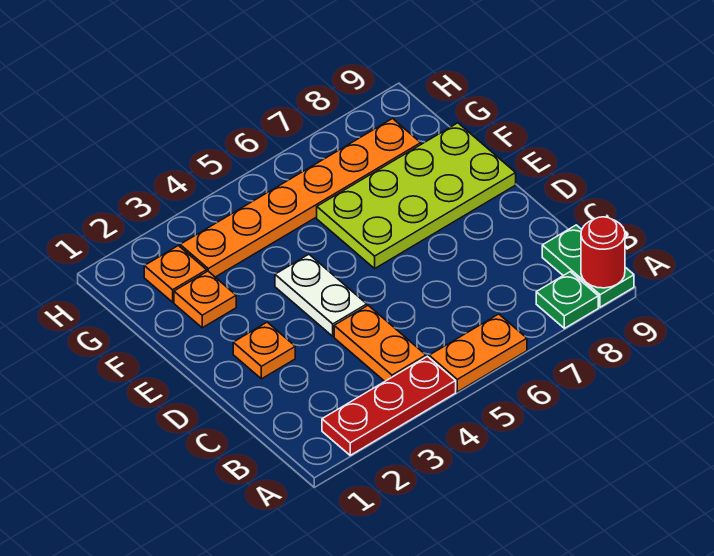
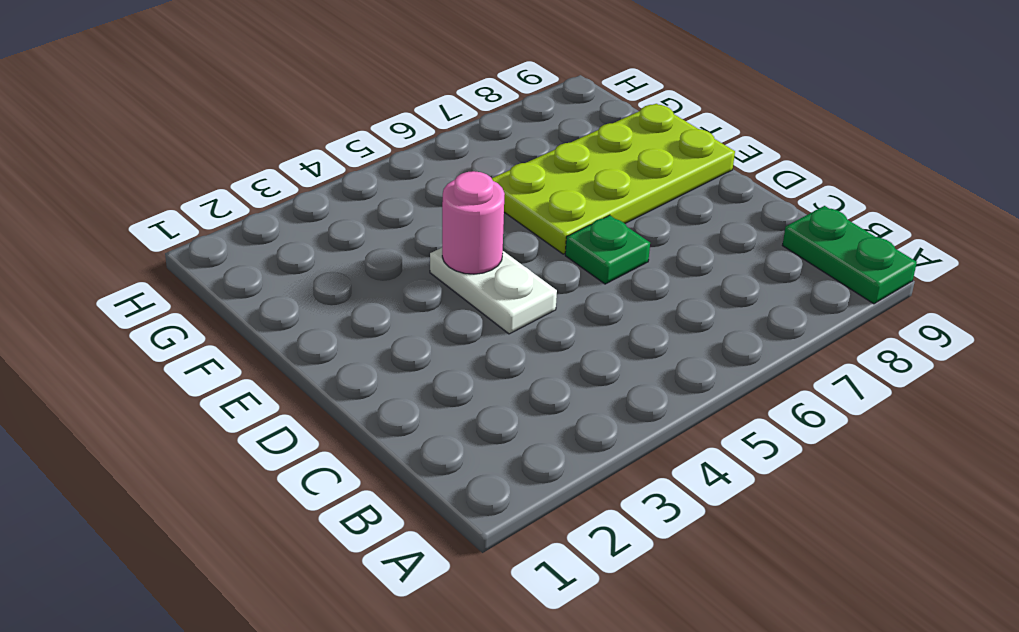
green 1x1 plate [565,215,650,284] -> green 1x1 plate moved to [536,272,598,328]
pink 1x1 round brick [442,171,505,274] -> none
none -> red 1x3 plate [322,356,456,455]
none -> orange 1x2 plate [429,314,527,392]
none -> orange 1x2 plate [334,305,426,381]

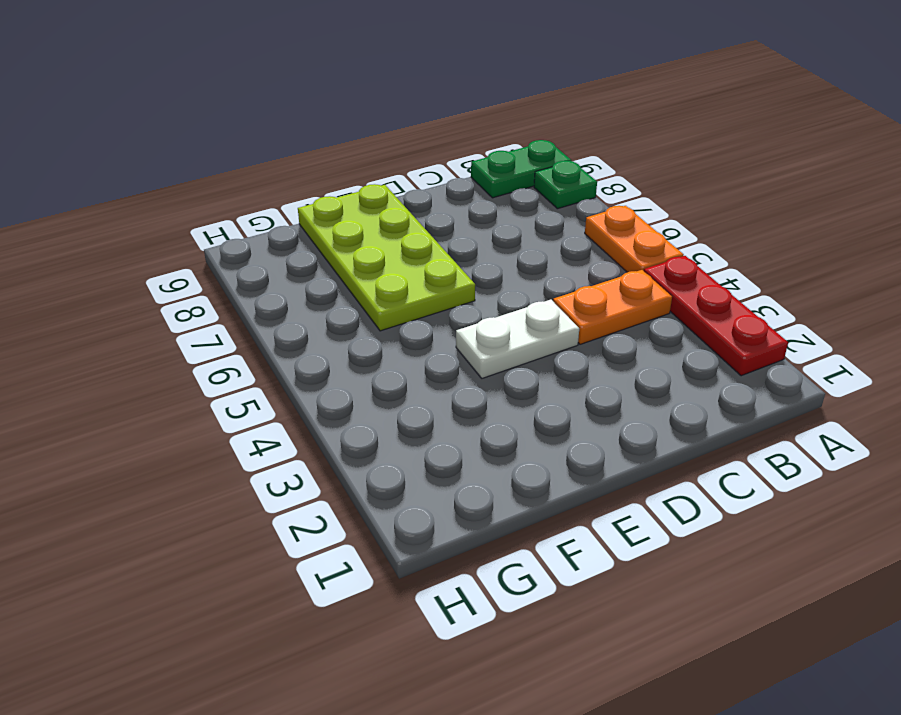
none -> orange 1x1 plate [233,322,295,379]
none -> orange 1x1 plate [174,271,236,328]
none -> orange 1x1 plate [144,246,207,302]

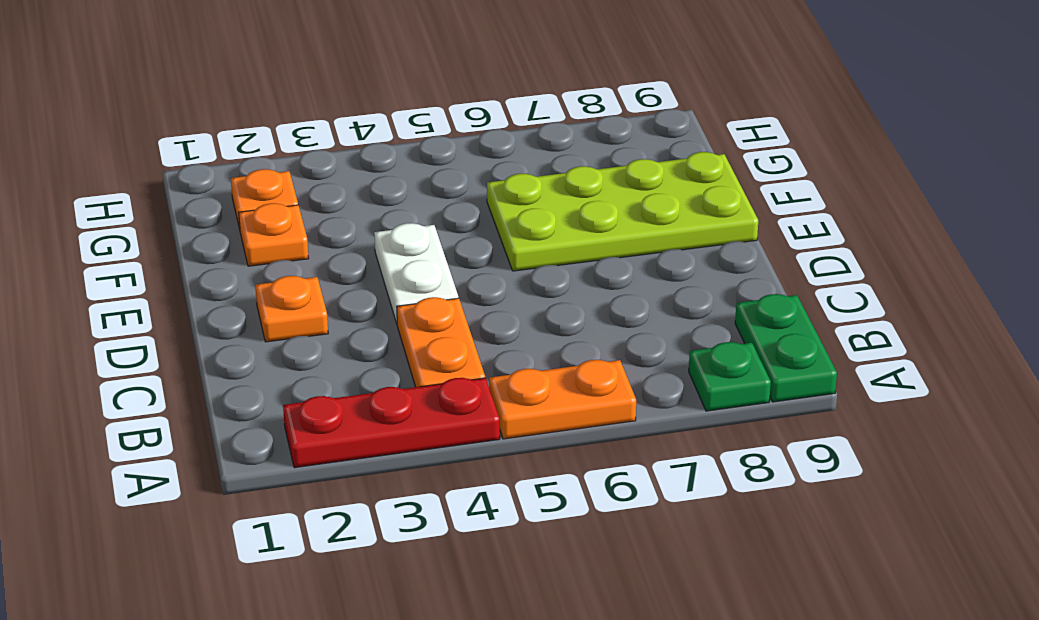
none -> orange 1x6 plate [180,119,421,277]
none -> red 1x1 round brick [581,217,625,288]

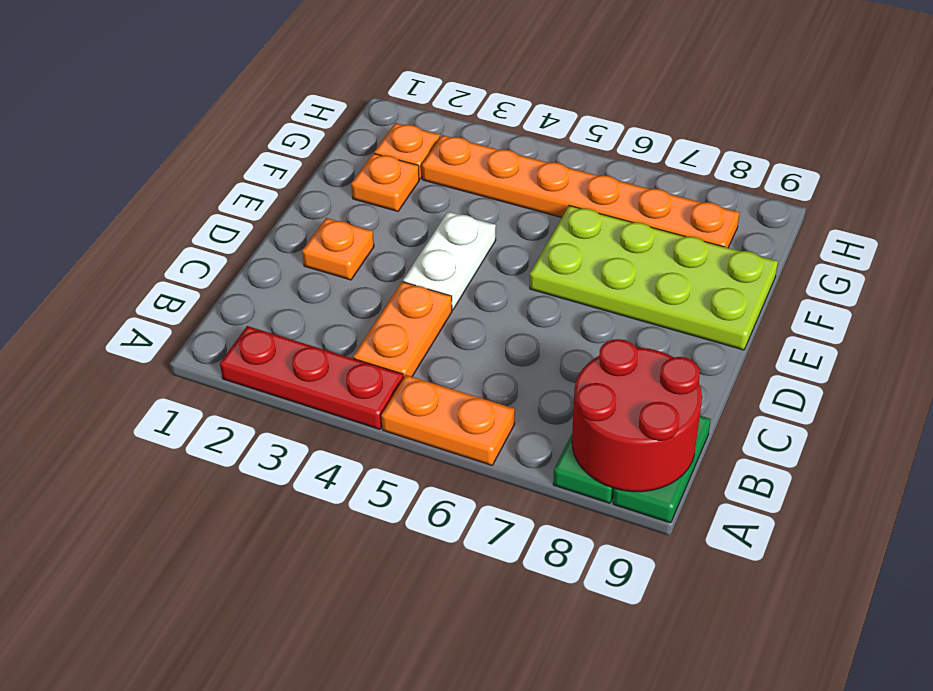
red 2x2 round brick [572,339,702,492] -> red 1x1 round brick [581,217,625,288]

